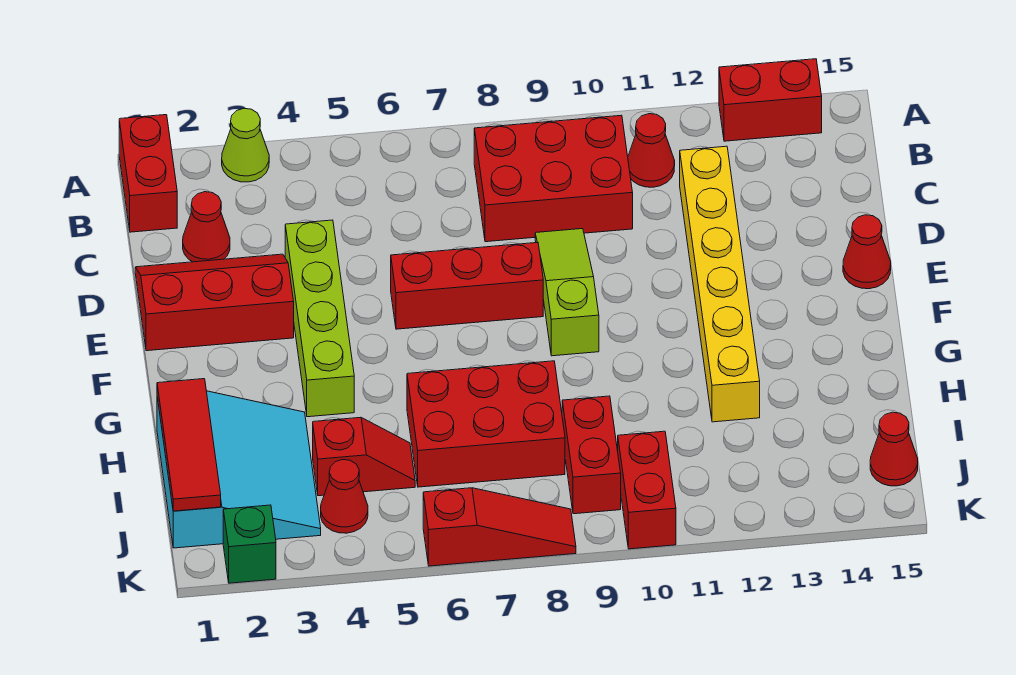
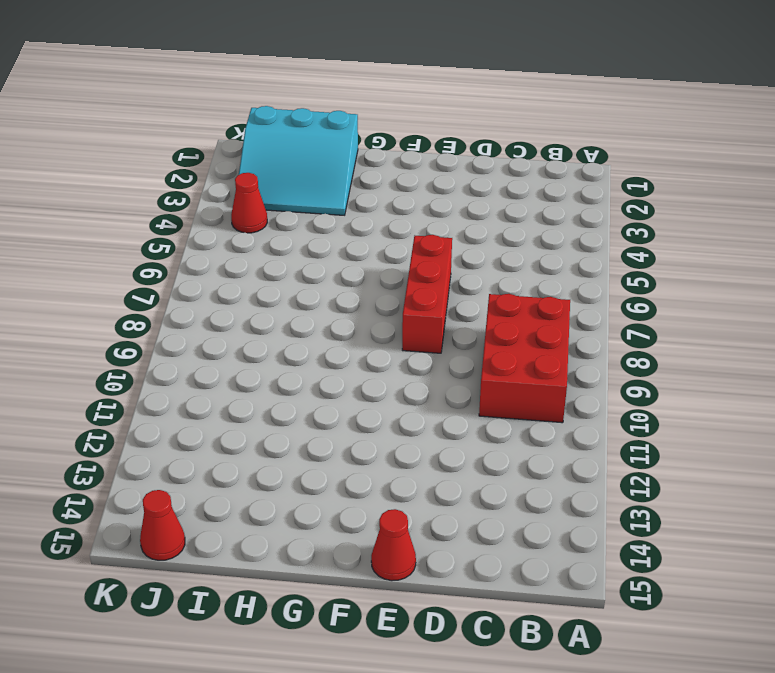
none -> red 1x2 brick [119,115,177,232]
none -> lime 1x1 cone [222,108,269,182]
none -> red 1x2 brick [719,59,822,141]

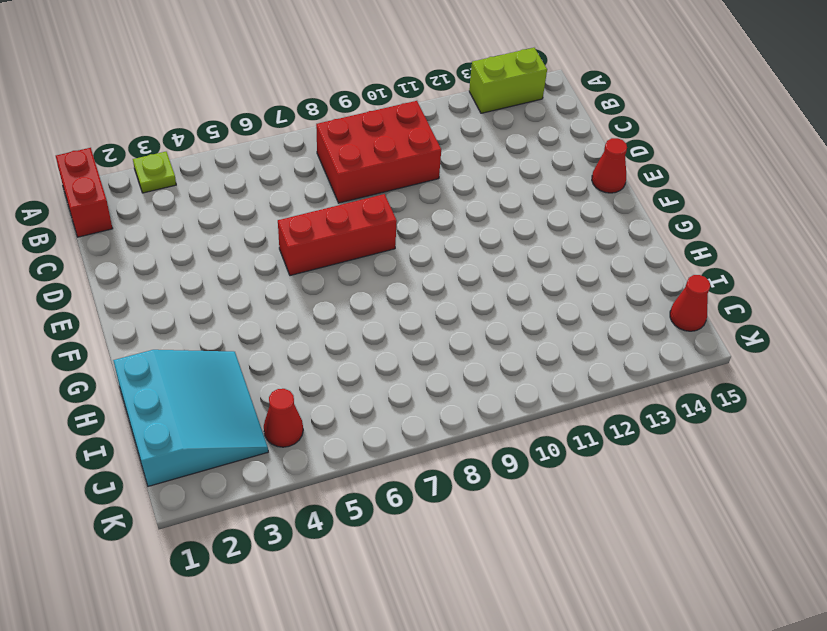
lime 1x1 plate [133,152,176,193] -> lime 1x1 cone [222,108,269,182]
lime 1x2 brick [469,48,547,113] -> red 1x2 brick [719,59,822,141]
none -> red 1x1 cone [628,114,675,187]
none -> red 1x1 cone [183,192,230,262]
none -> yellow 1x6 brick [680,146,760,422]

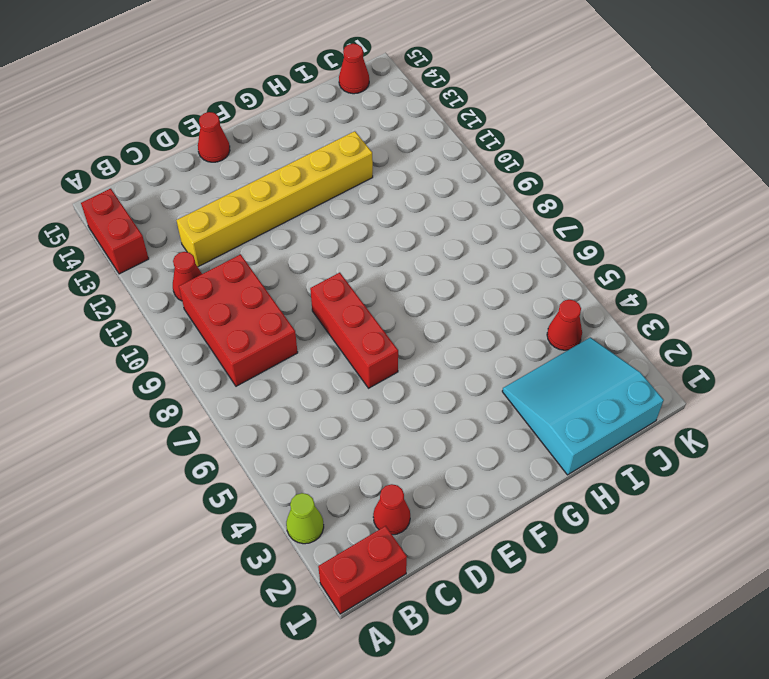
none -> red 2x3 slope [135,254,294,351]
none -> lime 1x4 brick [285,220,354,417]
none -> lime 1x3 slope [535,229,599,356]

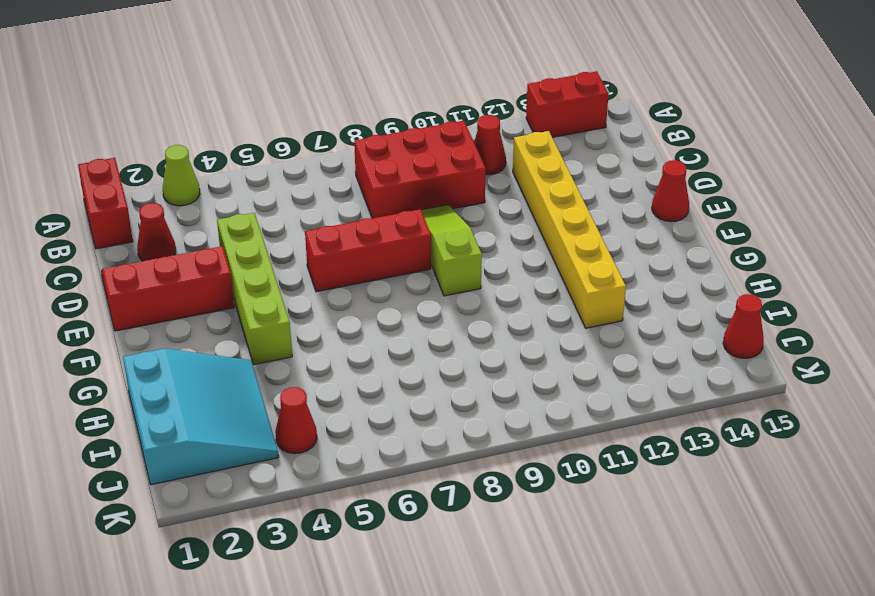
none -> red 2x3 brick [407,361,565,487]
none -> red 1x2 slope [313,417,415,496]
none -> red 1x2 brick [562,396,621,514]

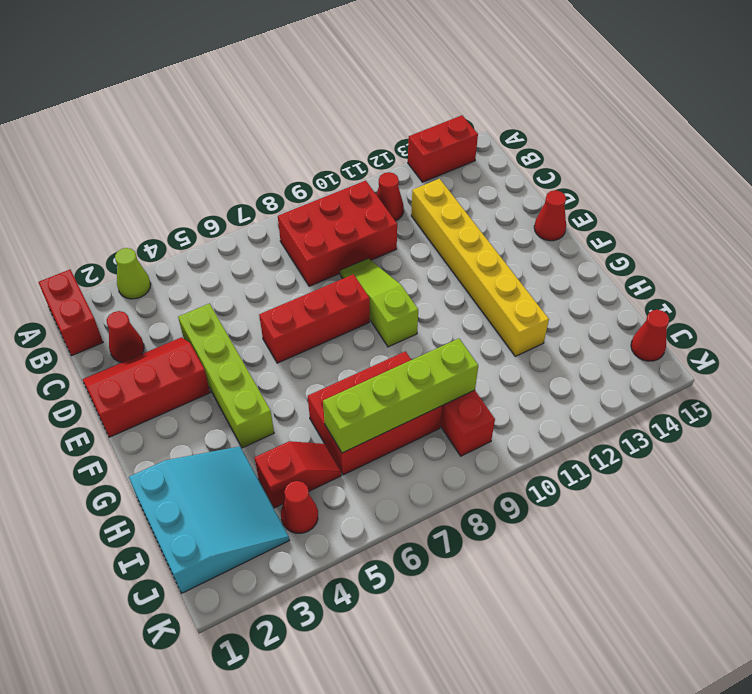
lime 1x4 brick [323,339,478,453] -> none
none -> red 1x2 brick [618,431,676,549]
none -> green 1x1 brick [223,505,276,583]
none -> red 1x3 slope [423,488,576,566]

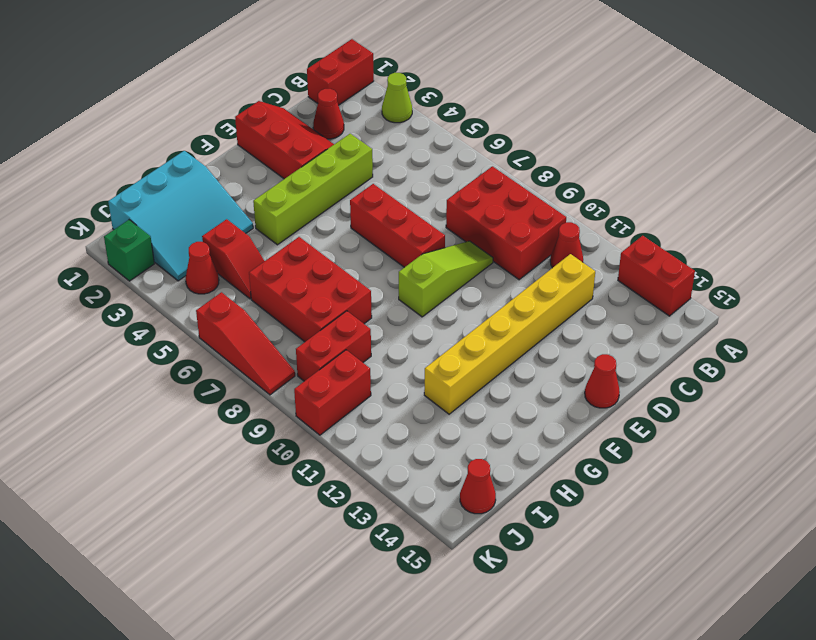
none -> red 1x3 tile [157,379,221,511]

